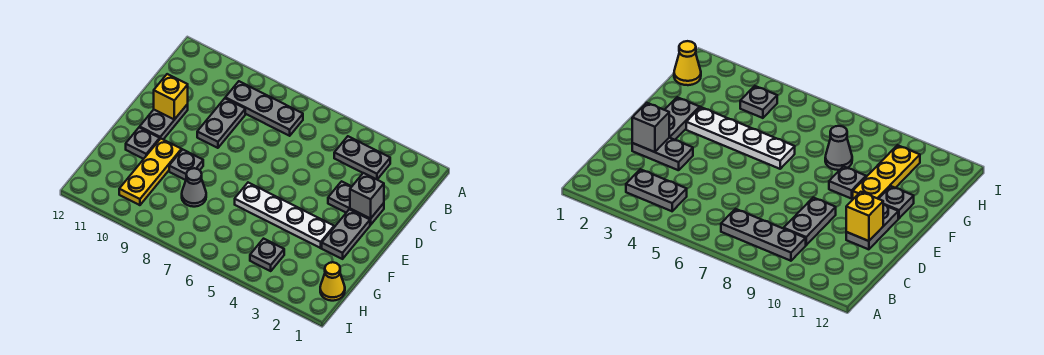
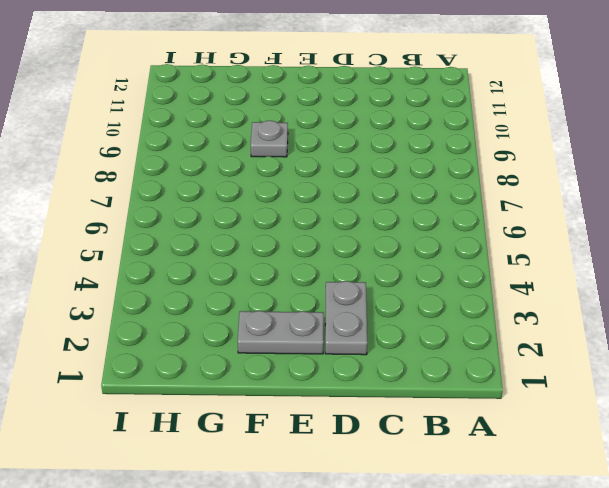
none -> grey 1x2 plate [334,136,390,179]
none -> grey 1x3 plate [225,81,303,136]
none -> grey 1x2 plate [197,98,245,148]

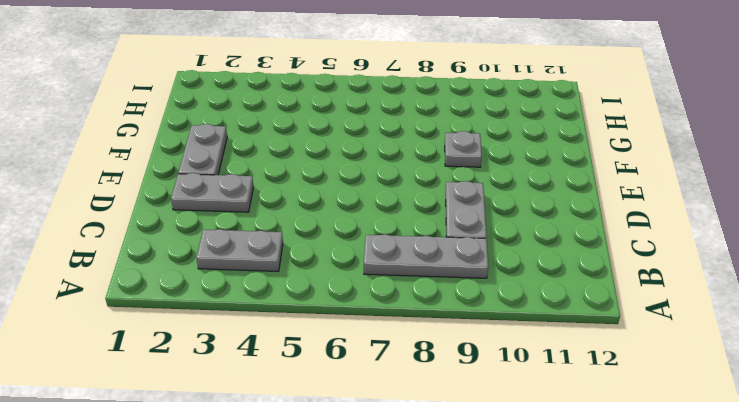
none -> grey 1x2 plate [140,104,188,139]
none -> white 1x4 plate [235,183,334,248]
none -> yellow 1x3 plate [119,139,182,205]

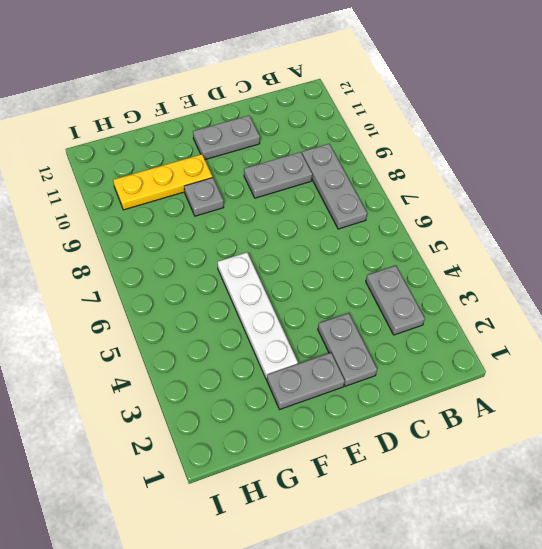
none -> grey 1x1 plate [126,127,160,159]
none -> grey 1x1 cone [182,168,206,207]
none -> yellow 1x1 cone [320,262,345,301]

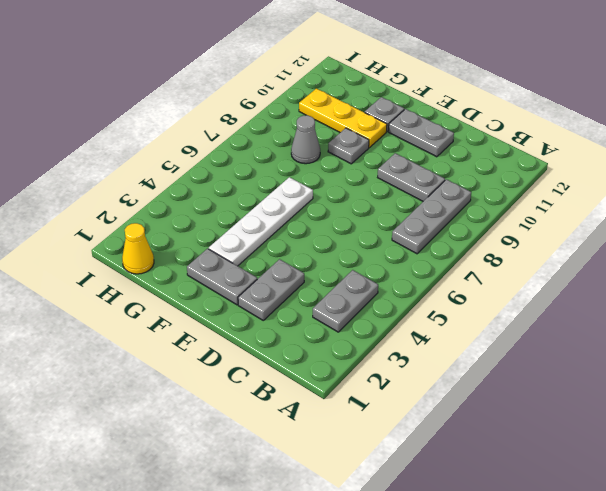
none -> grey 1x1 plate [250,239,284,271]
none -> grey 1x1 brick [350,173,384,219]
none -> yellow 1x1 brick [154,74,188,120]

